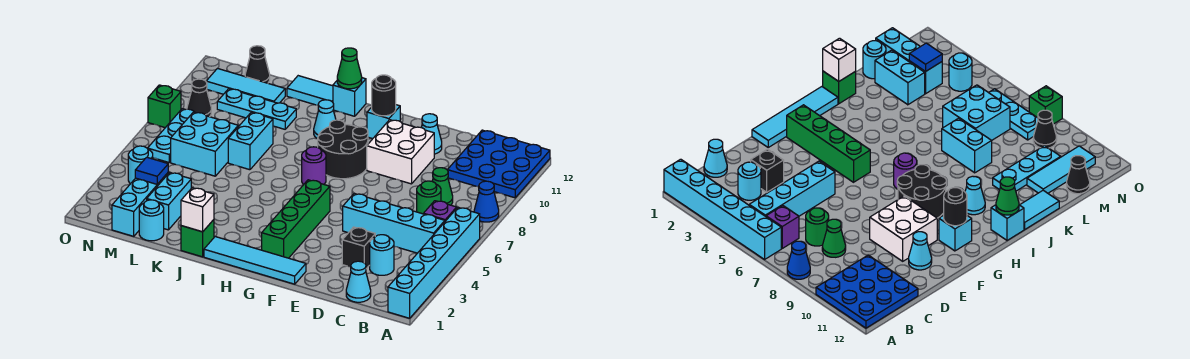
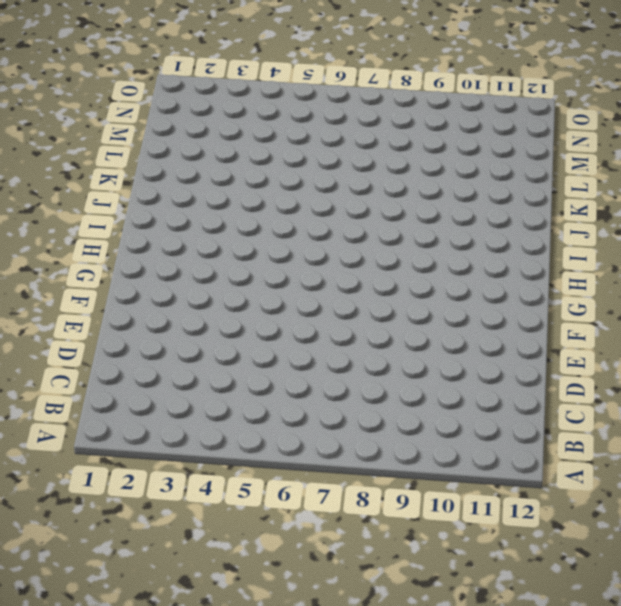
none -> cyan 1x6 brick [388,207,480,318]
none -> blue 1x1 cone [474,181,499,222]
none -> blue 3x3 plate [448,130,550,198]
none -> cyan 1x4 brick [343,193,445,253]

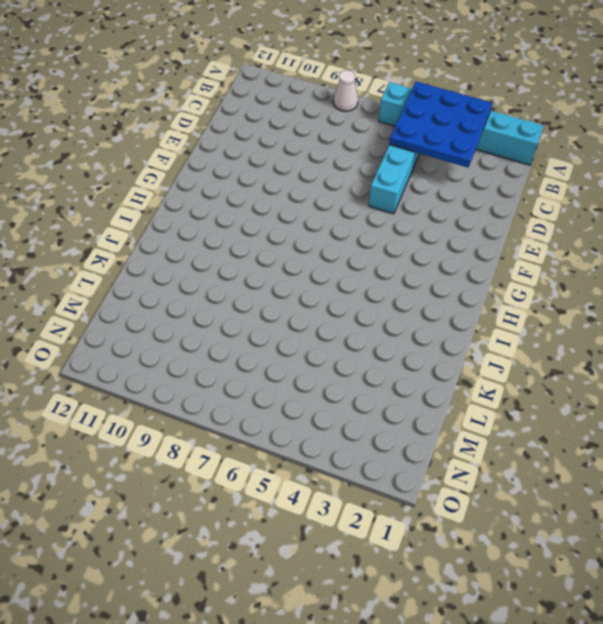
blue 3x3 plate [389,82,492,167] -> blue 3x3 plate moved to [448,130,550,198]
white 1x1 cone [333,70,358,111] -> blue 1x1 cone [474,181,499,222]
none -> purple 1x1 brick [424,201,457,221]
none -> cyan 1x1 cone [346,261,371,302]
none -> cyan 1x1 round brick [370,235,394,275]
none -> green 1x1 round brick [417,181,441,214]

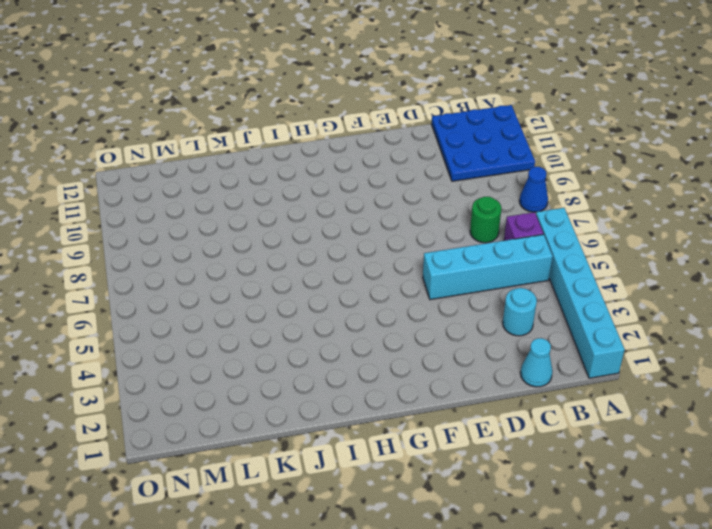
none -> green 1x1 cone [432,168,453,205]
none -> black 1x1 brick [342,227,375,269]
none -> white 2x2 brick [367,120,434,184]
none -> cyan 1x1 cone [421,114,442,154]

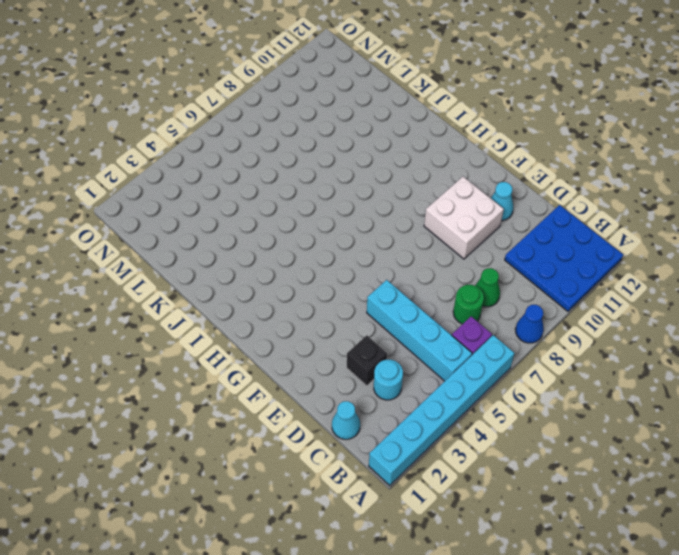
none -> cyan 1x4 tile [204,236,306,284]
none -> green 1x4 brick [262,180,330,258]
none -> black 2x2 round brick [318,120,368,179]
none -> cyan 1x1 brick [367,105,400,139]

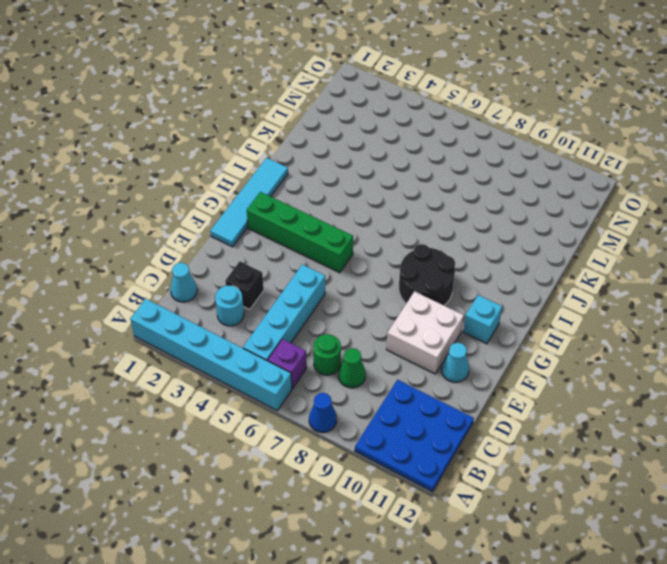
none -> purple 1x1 round brick [302,147,326,184]
none -> cyan 1x1 cone [314,100,336,139]
none -> cyan 1x1 brick [333,78,366,116]
none -> green 1x1 brick [181,220,214,257]

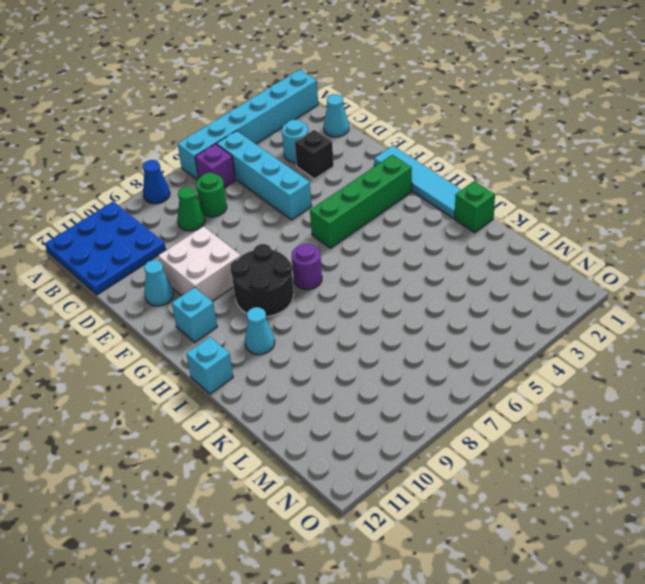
none -> cyan 1x2 tile [287,76,333,105]
none -> cyan 1x2 brick [228,112,273,170]
none -> cyan 1x3 plate [217,89,296,129]
none -> cyan 1x1 round brick [139,200,164,241]

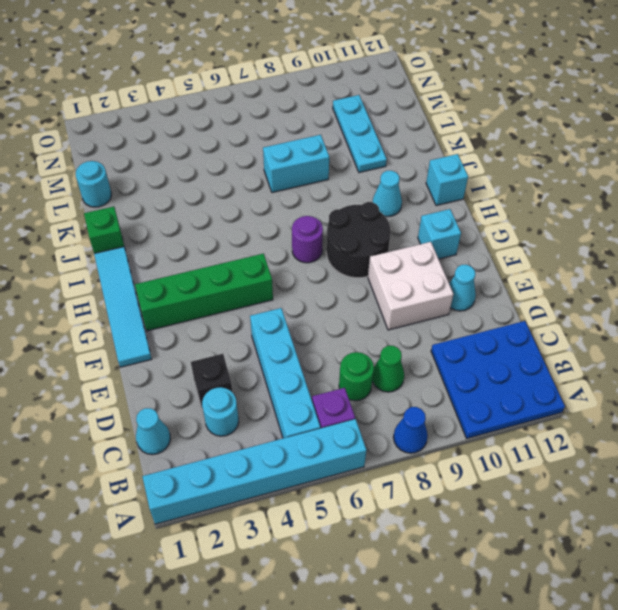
none -> cyan 1x2 tile [287,76,333,105]
none -> cyan 1x2 brick [147,172,191,230]
none -> cyan 2x2 brick [171,112,238,176]
none -> cyan 1x3 tile [206,68,285,103]

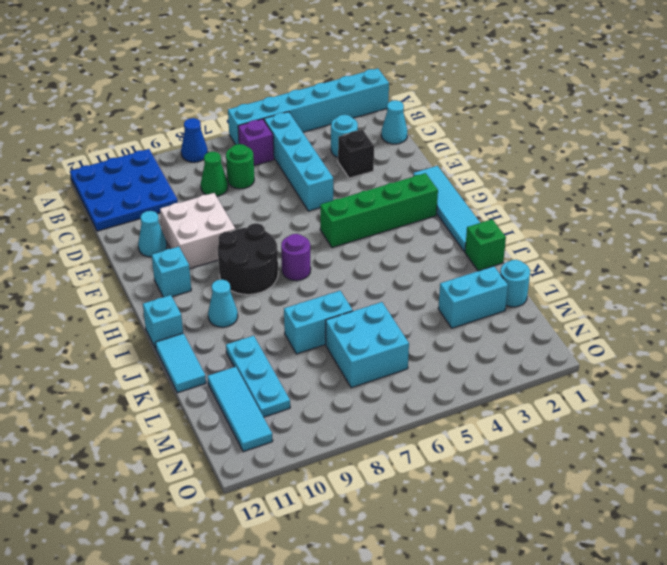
none -> cyan 1x3 brick [112,173,168,236]
none -> black 1x1 cone [245,46,270,83]
none -> cyan 1x1 round brick [128,146,153,184]
none -> cyan 1x3 plate [148,109,194,162]

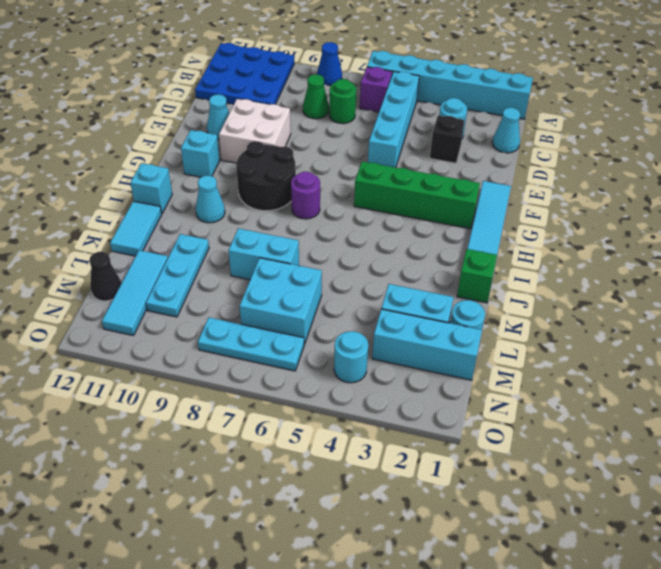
none -> black 1x1 cone [187,79,211,117]
none -> green 1x1 brick [148,85,181,128]
none -> black 1x1 round brick [372,75,396,116]
none -> green 1x1 cone [337,48,362,89]

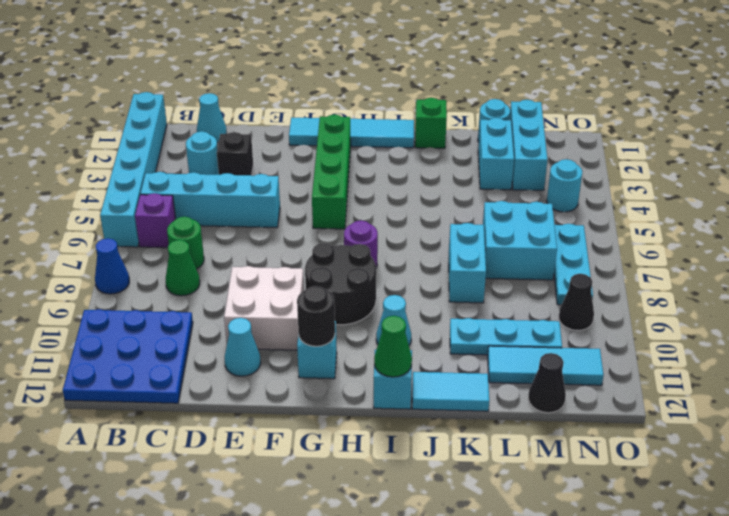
none -> green 1x1 brick [148,85,181,128]
none -> white 1x1 brick [181,188,214,232]
none -> blue 1x1 tile [135,157,168,184]

